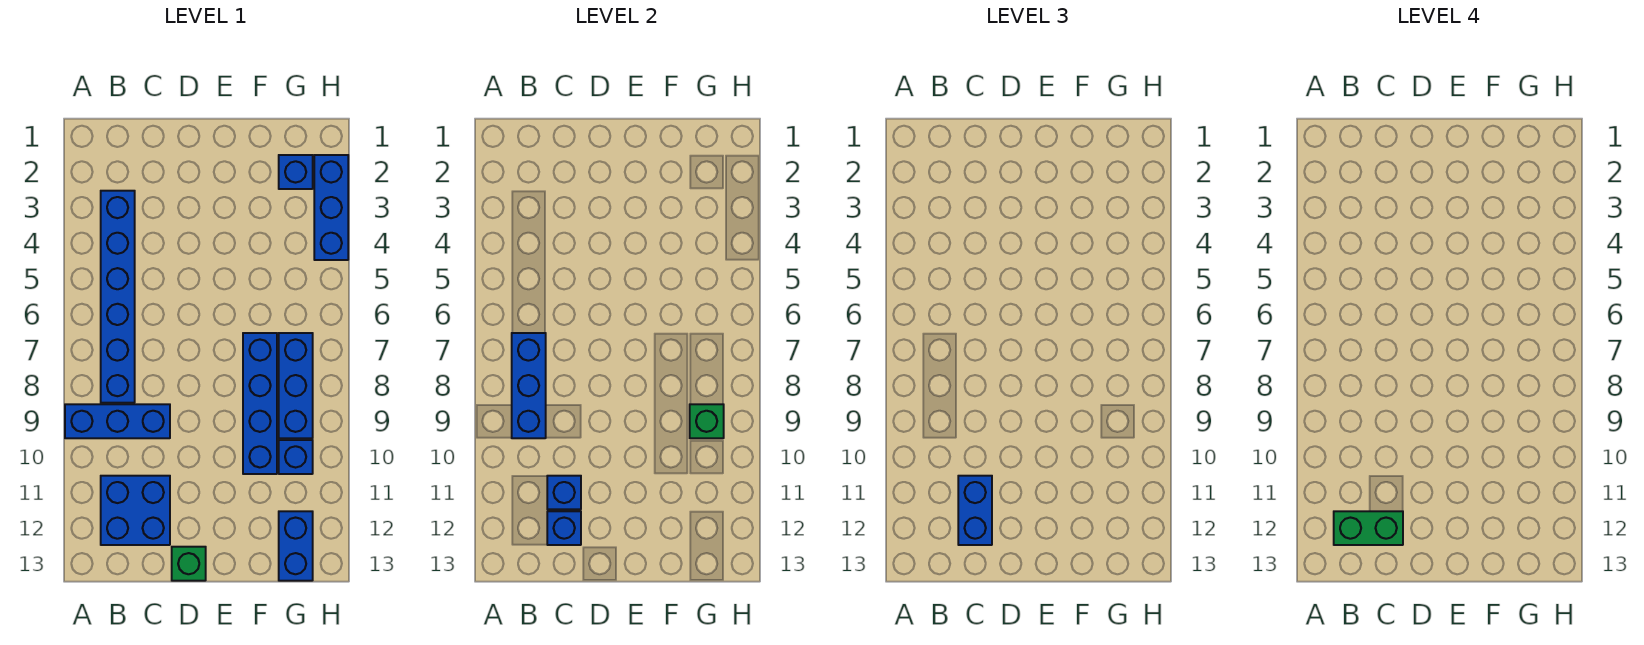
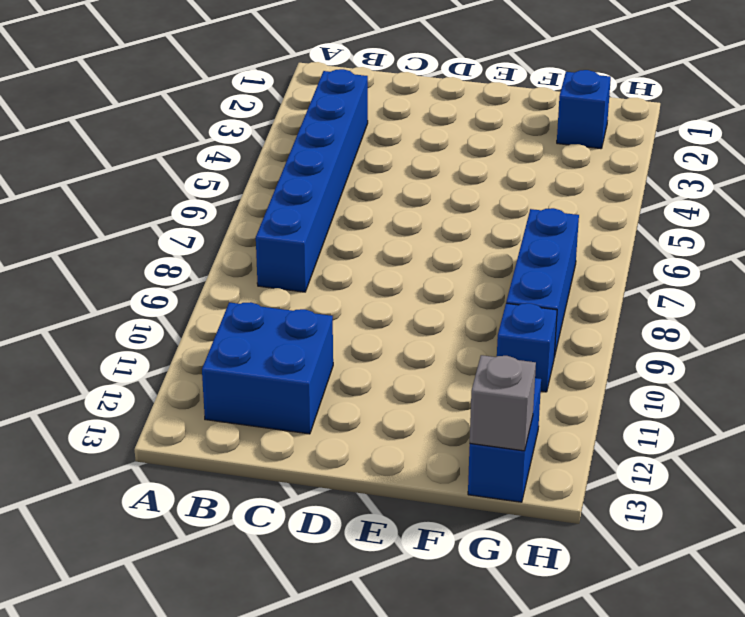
grey 1x1 brick [470,355,536,451] -> none
none -> blue 1x3 brick [65,404,170,438]
none -> green 1x1 brick [172,547,206,581]
none -> blue 1x4 brick [243,333,277,474]

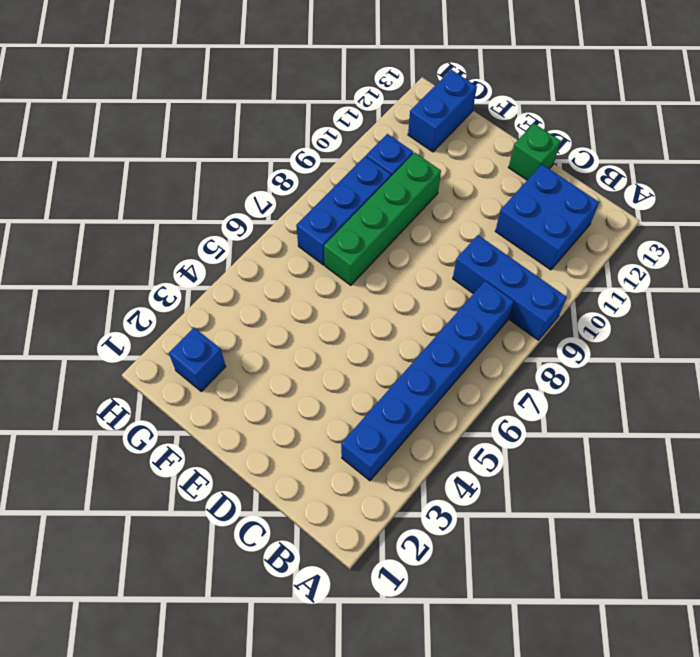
green 1x4 brick [324,153,441,285] -> blue 1x4 brick [243,333,277,474]
none -> blue 1x3 brick [314,155,348,260]
none -> blue 1x3 brick [512,333,546,438]
none -> blue 1x1 brick [547,476,581,509]

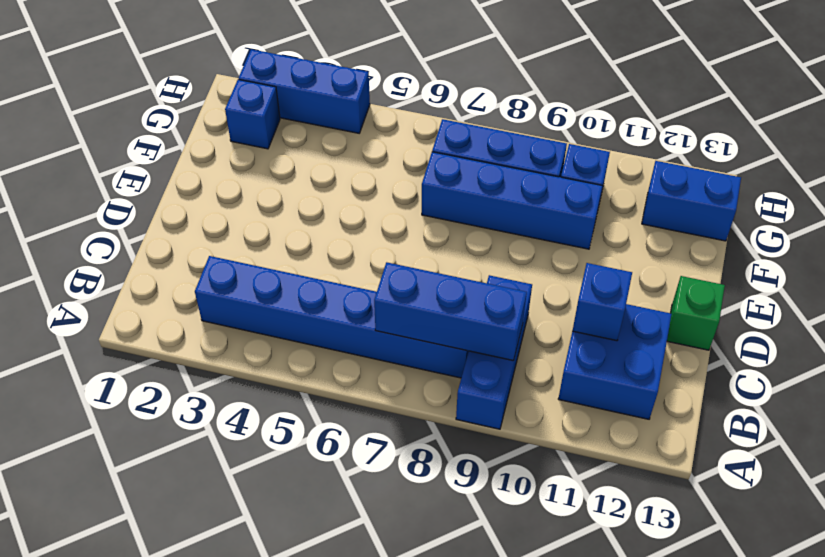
none -> blue 1x1 brick [547,511,581,545]
none -> green 1x1 brick [690,404,724,438]
none -> blue 1x2 brick [958,476,992,545]

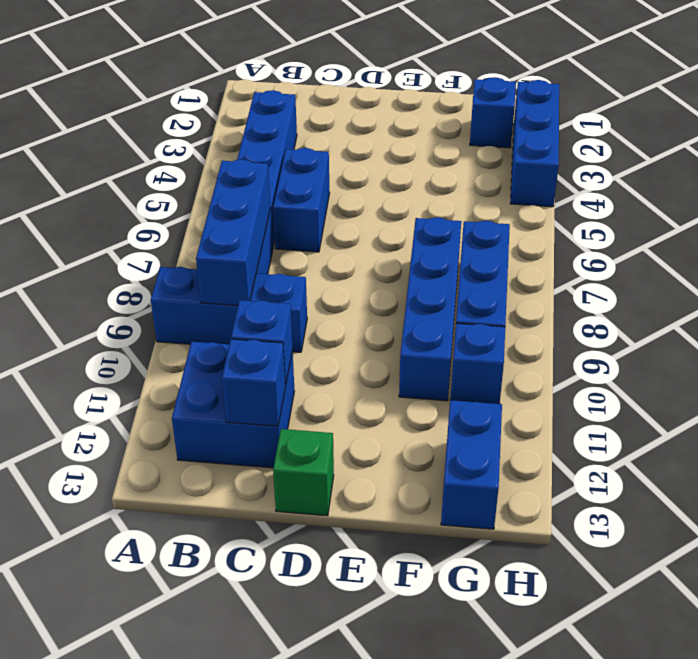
blue 1x2 brick [273,148,330,252] -> blue 1x2 brick moved to [958,476,992,545]
none -> green 1x1 brick [690,404,724,438]
none -> green 1x2 brick [1334,511,1403,545]

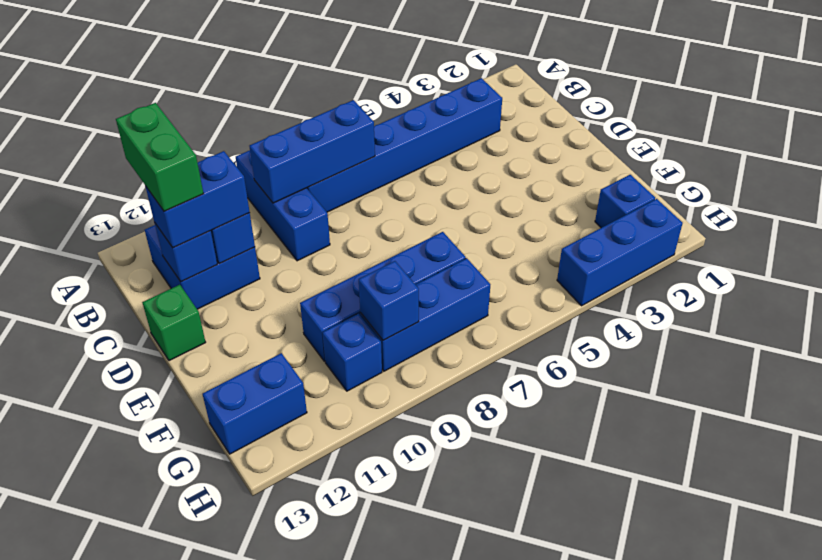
blue 1x1 brick [359,261,419,340] -> green 1x1 brick [690,404,724,438]

